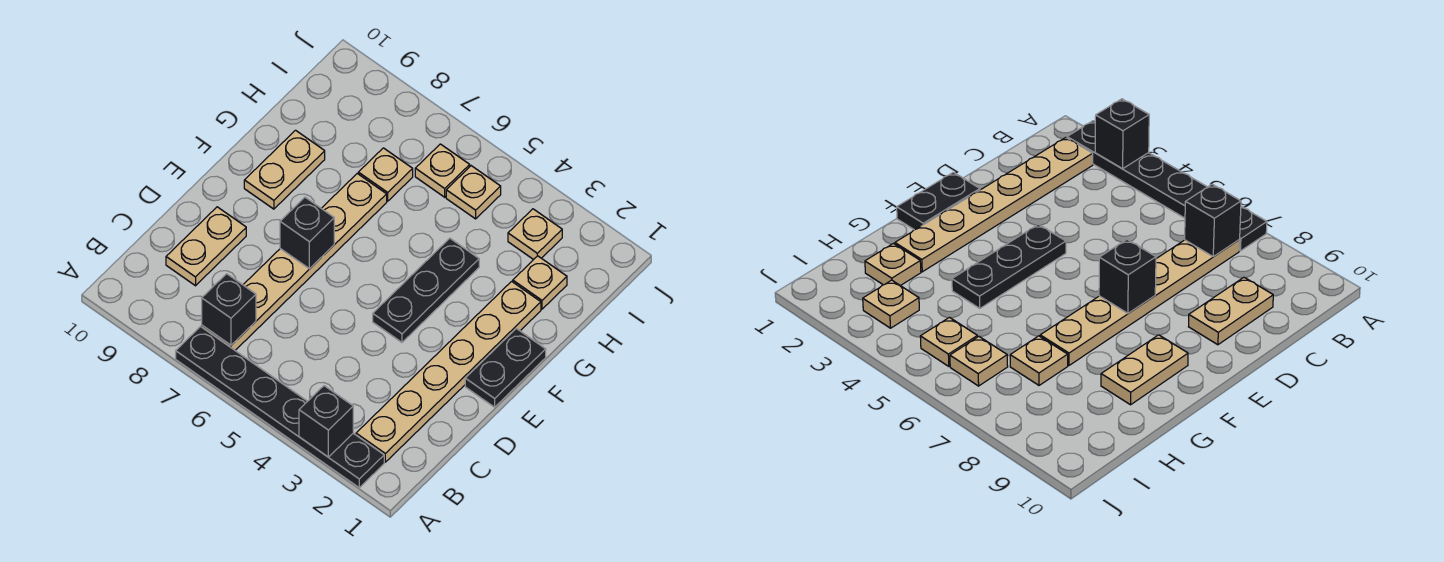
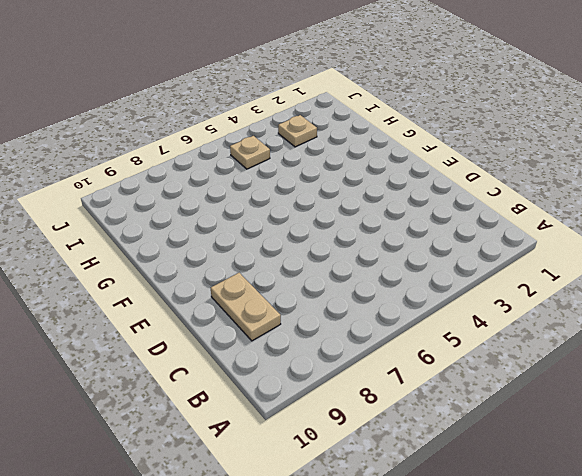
none -> black 1x6 plate [176,327,384,488]
none -> tan 1x6 plate [356,281,541,462]
none -> tan 1x6 plate [202,174,387,350]

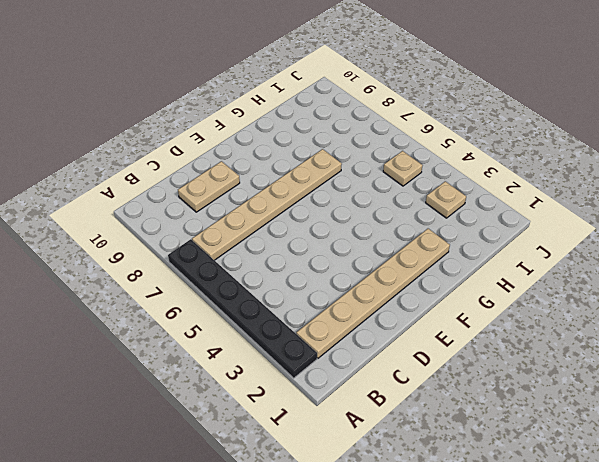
none -> black 1x2 plate [465,328,546,407]
none -> black 1x3 plate [373,238,479,342]
none -> tan 1x2 plate [244,130,325,209]

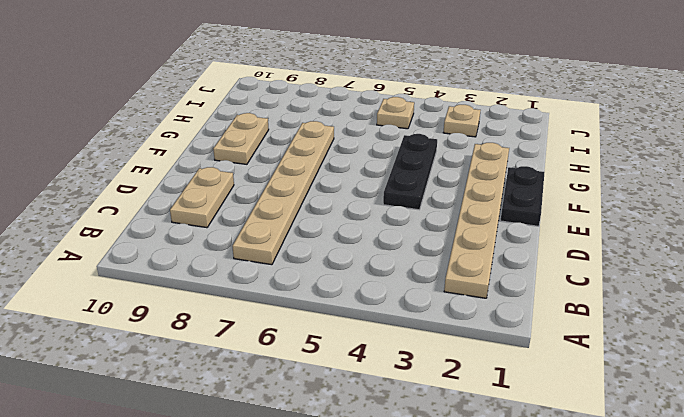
none -> black 1x6 plate [176,327,384,488]
none -> tan 1x1 plate [513,256,567,309]
none -> tan 1x1 plate [358,148,413,201]

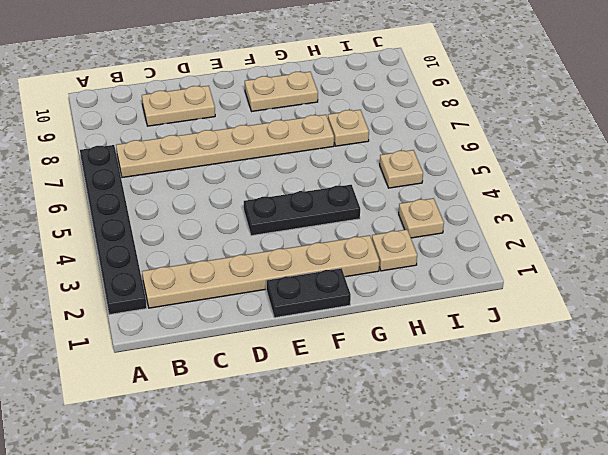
none -> tan 1x1 plate [415,144,470,197]
none -> black 1x1 brick [299,386,353,457]
none -> black 1x1 brick [202,274,256,345]

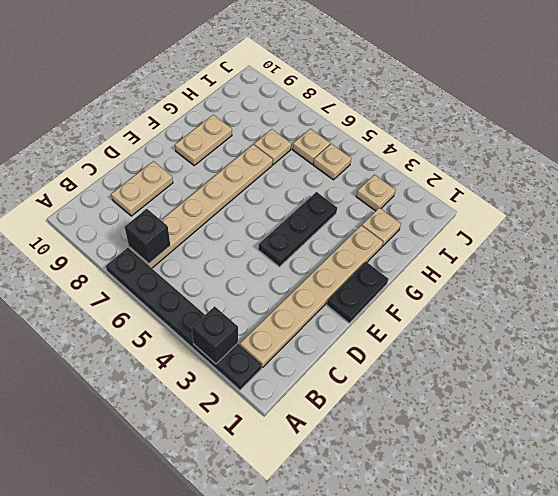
none -> black 1x1 brick [280,197,334,269]

